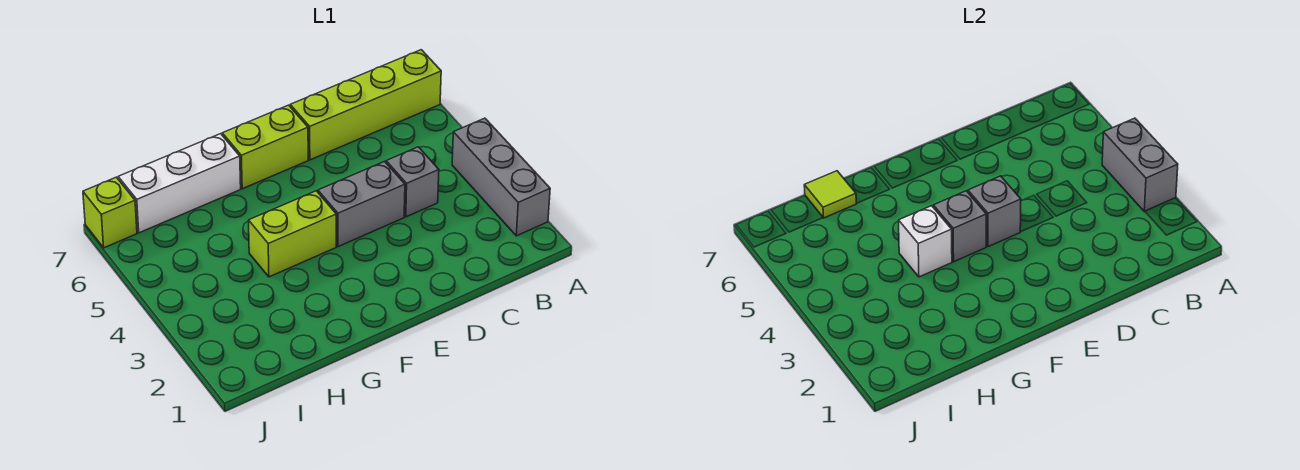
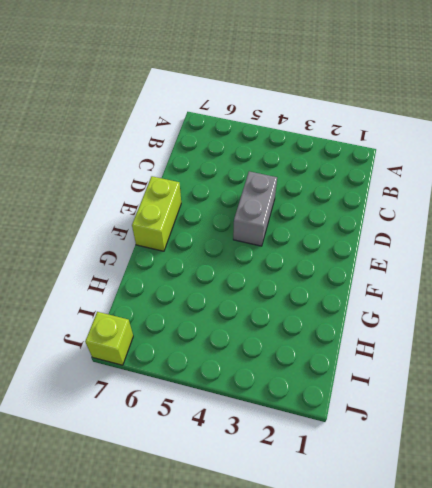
none -> grey 1x3 brick [452,118,550,236]
none -> lime 1x4 brick [290,50,441,160]
none -> grey 1x1 brick [386,147,439,217]

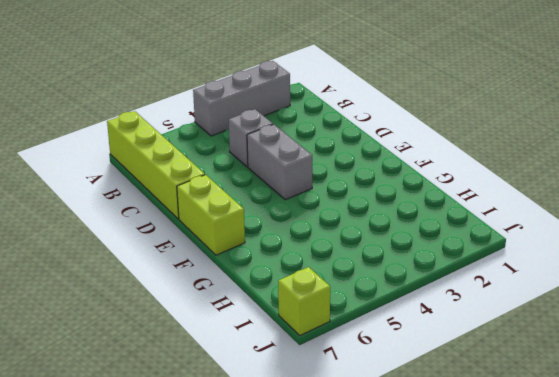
none -> lime 1x2 brick [249,191,336,277]
none -> white 1x3 brick [118,134,241,233]
none -> grey 1x2 brick [1102,118,1178,212]

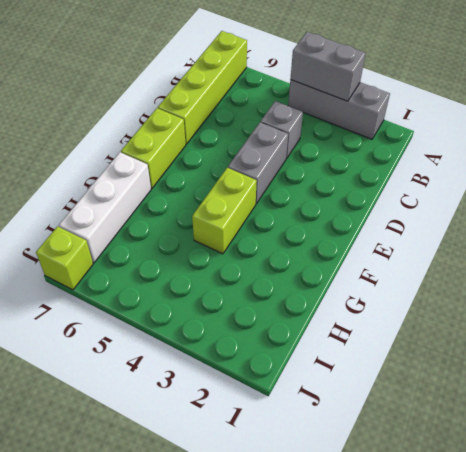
none -> grey 1x1 brick [968,176,1021,247]
none -> grey 1x1 brick [933,191,986,262]
none -> white 1x1 brick [899,206,952,277]

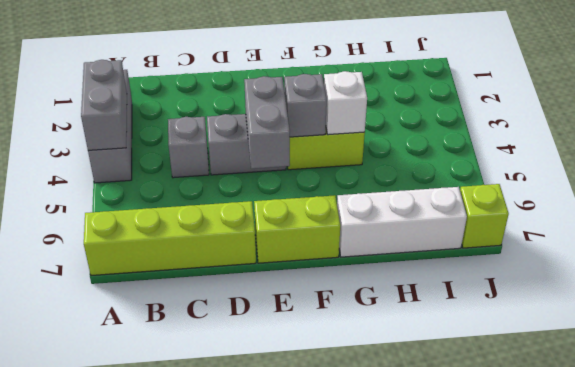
grey 1x2 brick [244,76,290,169] -> grey 1x1 brick [968,176,1021,247]
none -> lime 1x1 tile [804,171,857,218]

